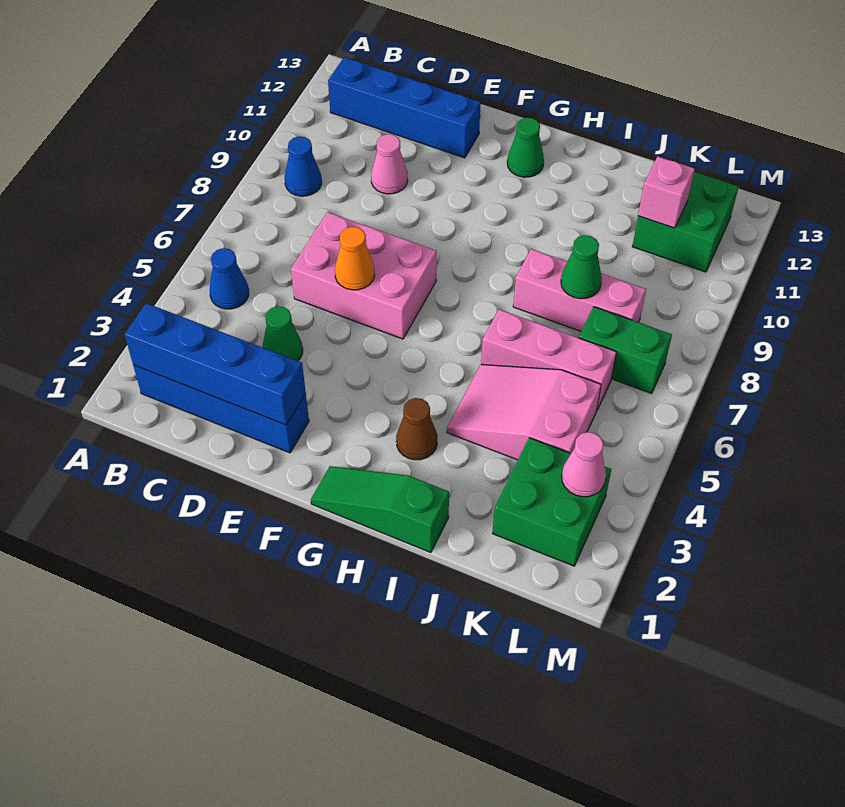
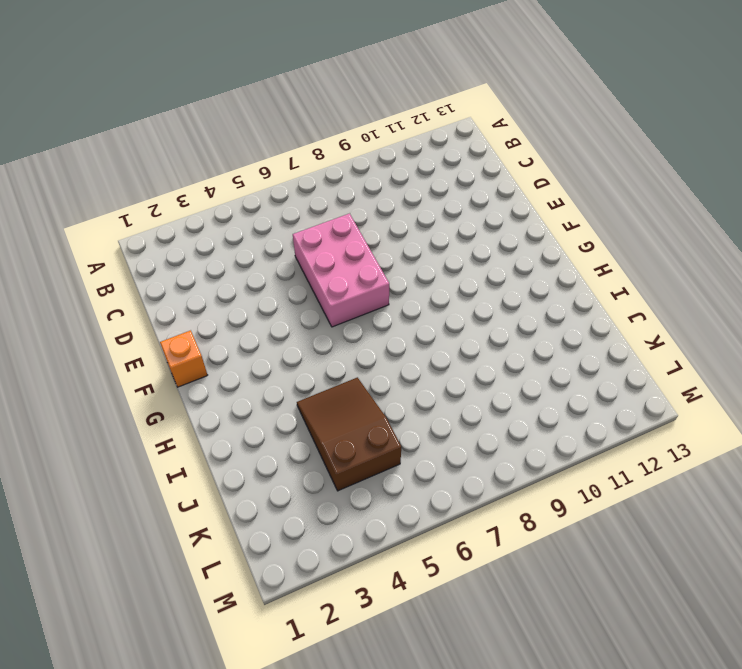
orange 1x1 brick [160,330,207,387] -> none
brown 2x3 slope [297,377,401,491] -> pink 2x3 slope [447,364,601,460]
none -> blue 1x4 brick [133,365,309,453]
none -> blue 1x1 cone [210,248,249,309]
none -> blue 1x1 cone [285,136,322,196]

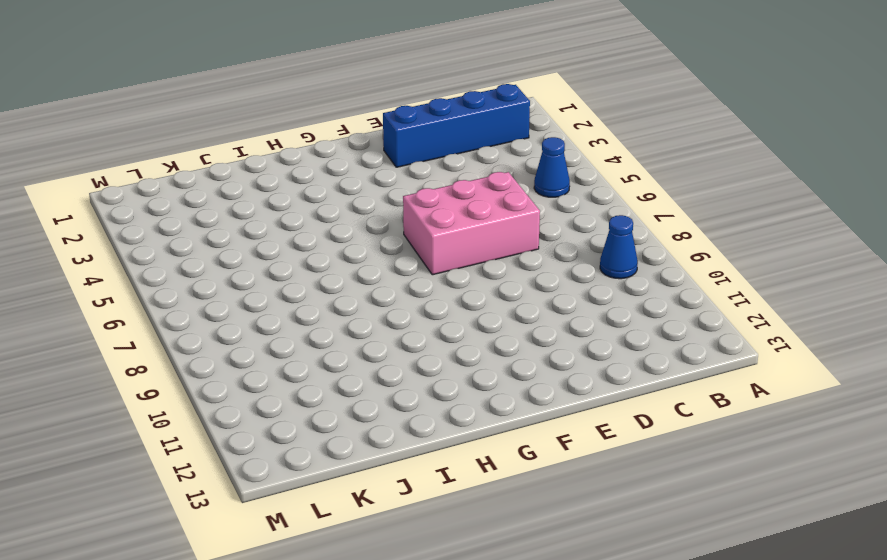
none -> blue 1x4 brick [328,57,481,158]
none -> green 1x1 cone [263,306,303,361]
none -> pink 1x1 cone [371,134,408,194]

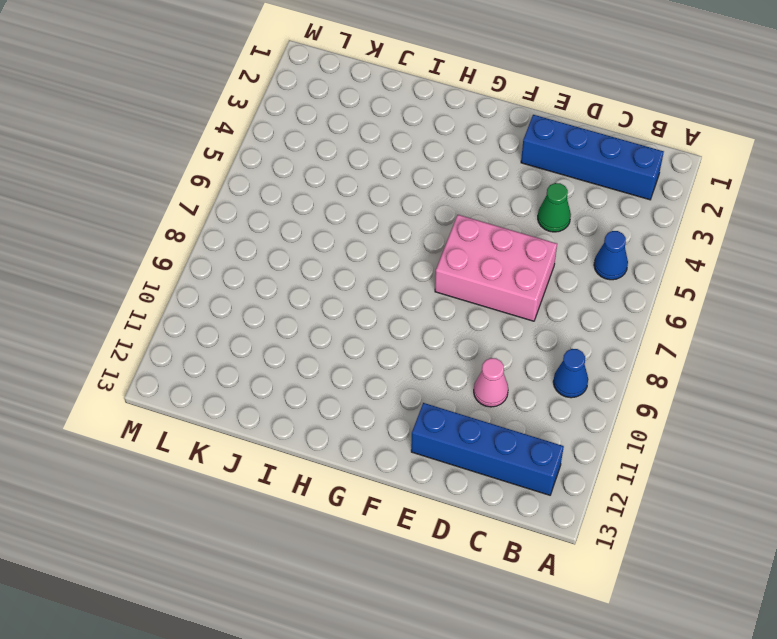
none -> green 1x3 slope [311,466,449,553]
none -> green 1x1 cone [507,118,544,177]
none -> brown 1x1 cone [396,398,437,460]

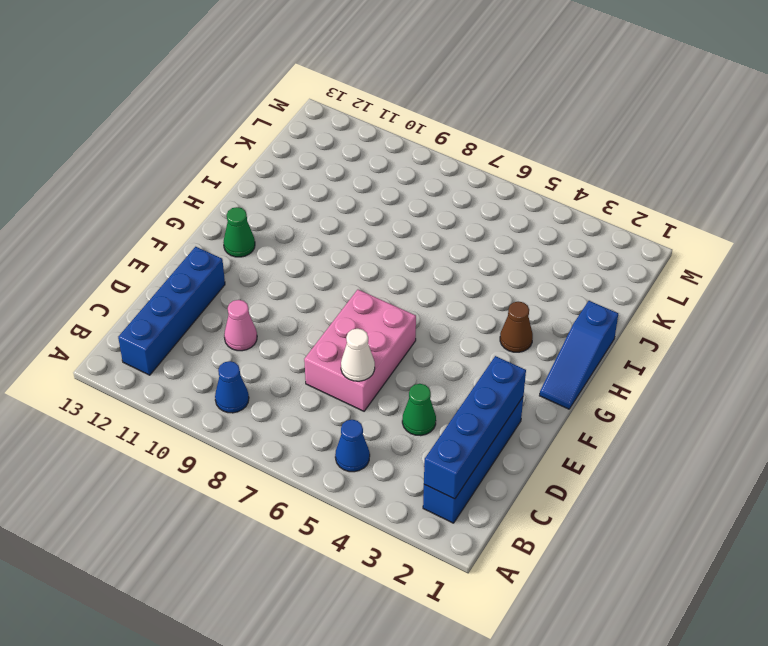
white 1x1 cone [341,329,375,381] -> none
blue 1x3 slope [540,301,618,409] -> green 1x3 slope [311,466,449,553]
none -> pink 2x3 slope [447,364,601,460]
none -> pink 1x3 brick [481,309,616,410]
none -> pink 1x3 brick [513,249,646,331]

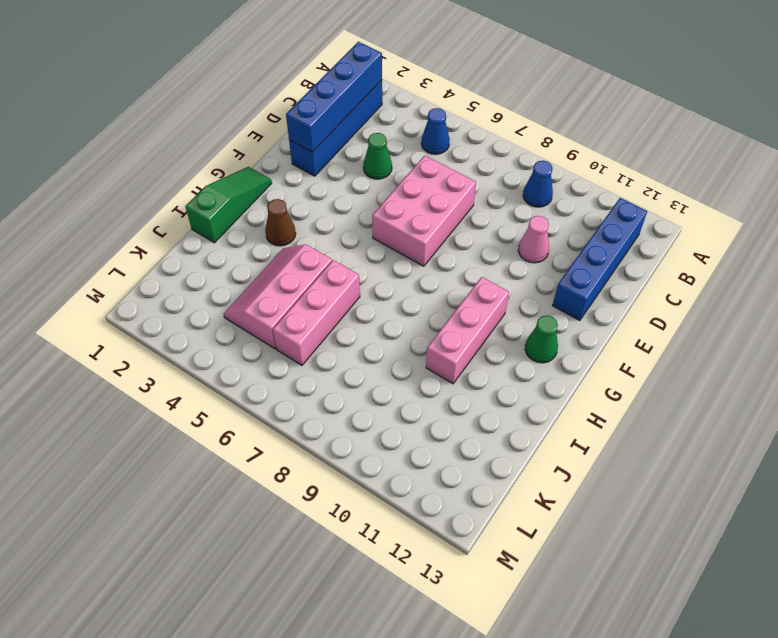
pink 1x3 brick [426,277,509,384] -> pink 1x3 brick moved to [513,249,646,331]
pink 2x3 slope [224,244,332,349] -> pink 2x3 slope turned to [447,364,601,460]
none -> green 2x2 brick [493,438,611,566]
none -> green 1x2 brick [579,307,672,393]
none -> green 2x2 brick [632,172,739,272]

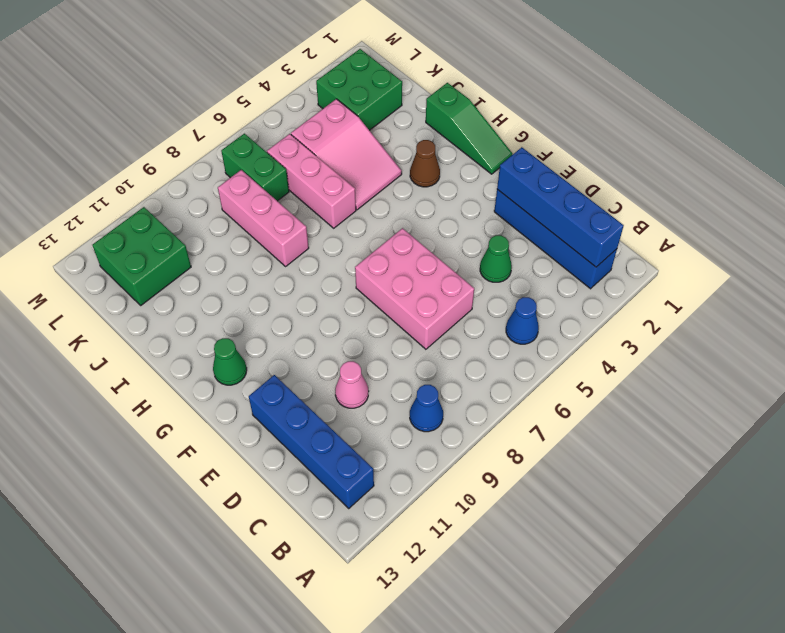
none -> orange 1x1 cone [335,227,375,290]
none -> green 1x1 cone [561,235,602,299]
none -> pink 1x1 brick [638,157,695,228]

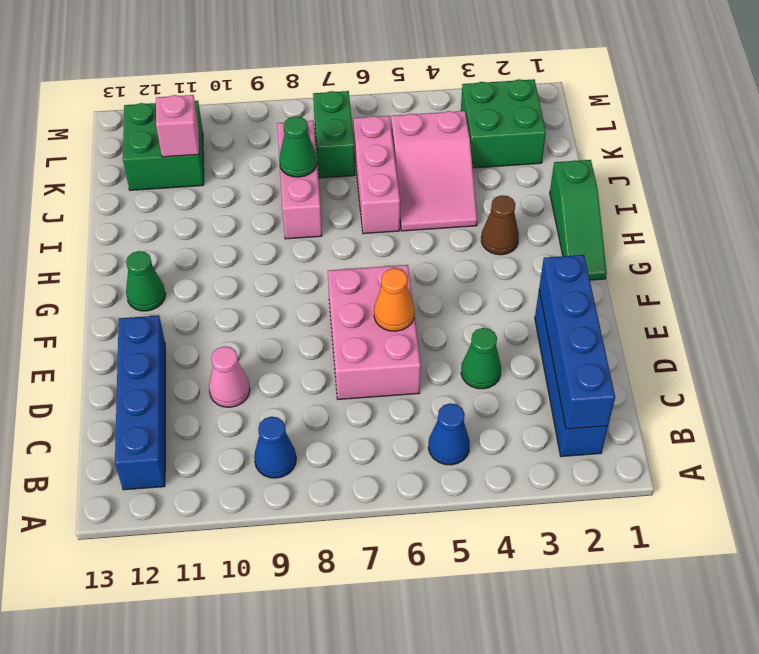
none -> pink 1x1 cone [562,432,606,497]

